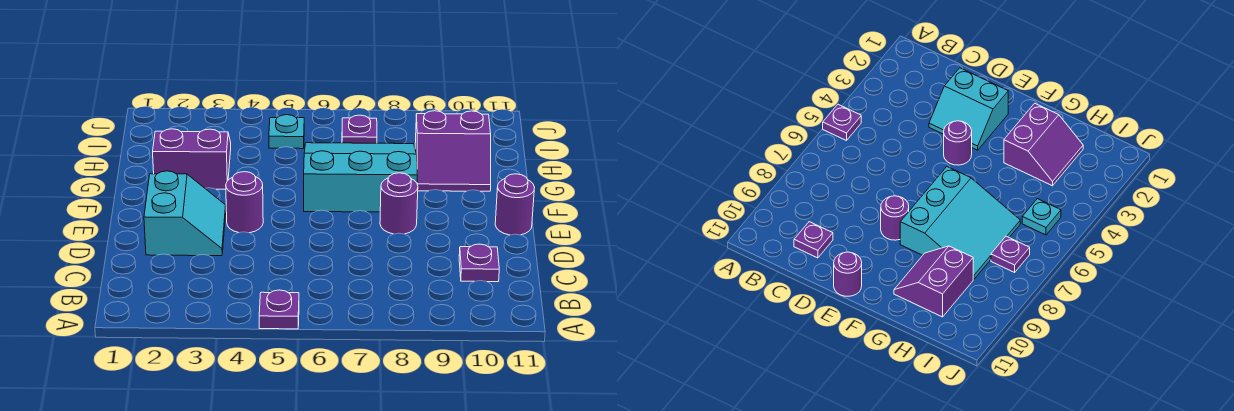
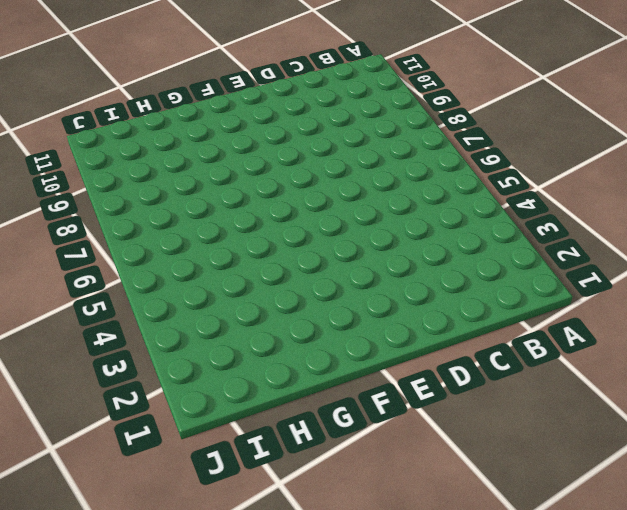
none -> purple 1x1 plate [259,290,299,329]
none -> purple 1x1 plate [459,244,499,282]

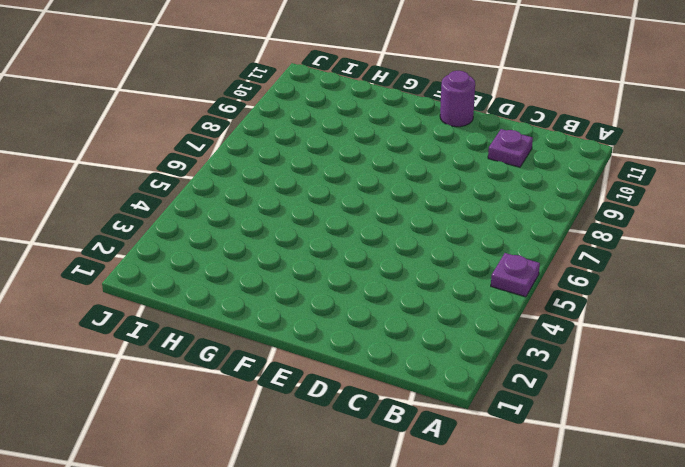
none -> cyan 2x2 slope [144,171,226,256]
none -> purple 1x1 round brick [226,172,263,233]

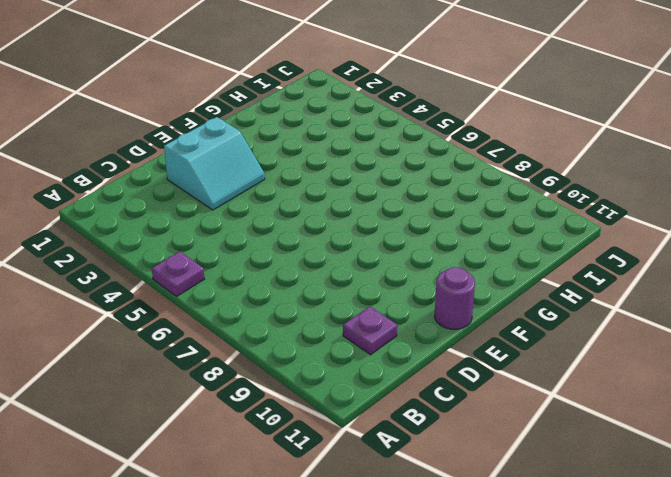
none -> purple 1x1 round brick [226,172,263,233]
none -> purple 1x1 round brick [380,173,418,234]

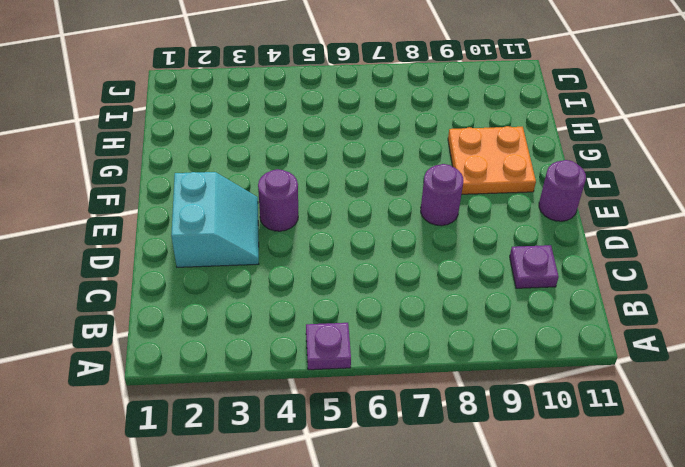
orange 2x2 plate [448,126,536,194] -> purple 2x2 slope [415,111,491,191]
none -> cyan 3x3 slope [304,143,417,212]
none -> purple 2x2 slope [153,129,231,189]

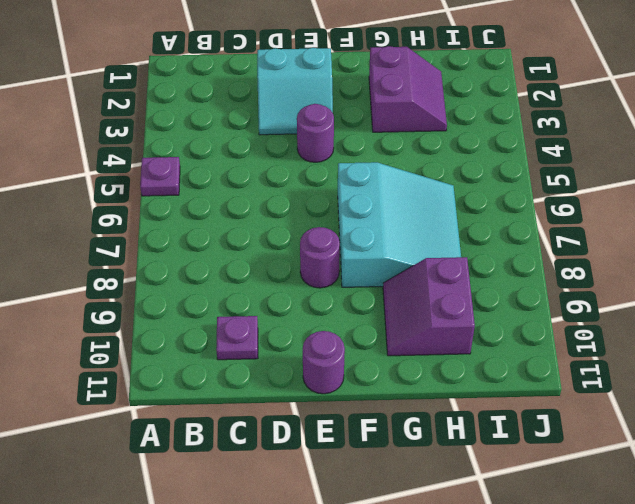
none -> cyan 1x1 plate [269,115,304,149]
none -> purple 1x1 plate [342,115,377,143]

